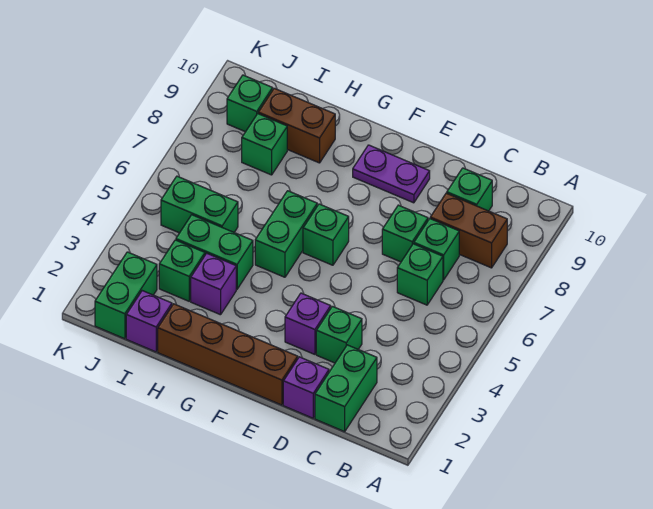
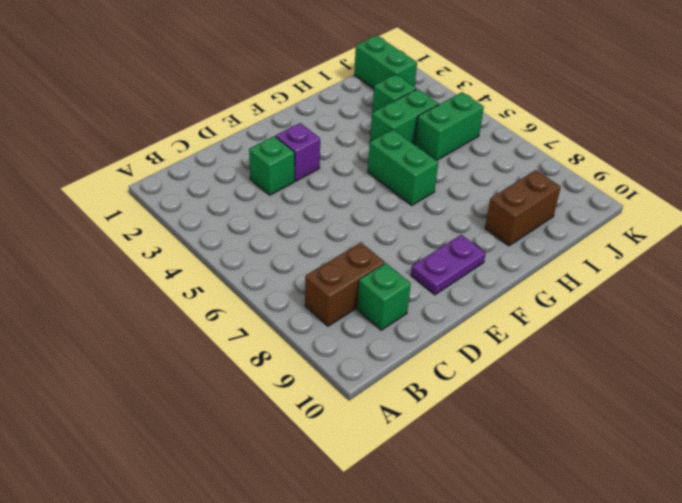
none -> green 1x2 brick [315,345,377,432]
none -> green 1x1 brick [397,244,443,305]
none -> green 1x1 brick [414,219,459,280]

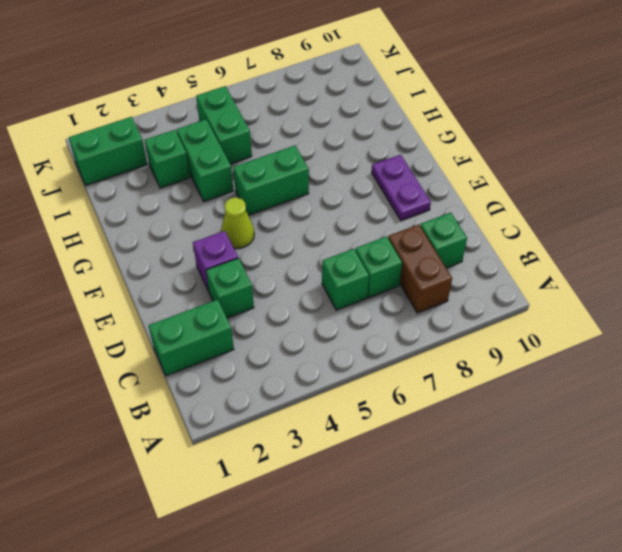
lime 1x1 cone [221,197,254,248] -> none
none -> purple 1x1 brick [283,357,329,418]
none -> green 1x1 brick [382,205,428,262]
none -> brown 1x4 brick [158,304,298,405]

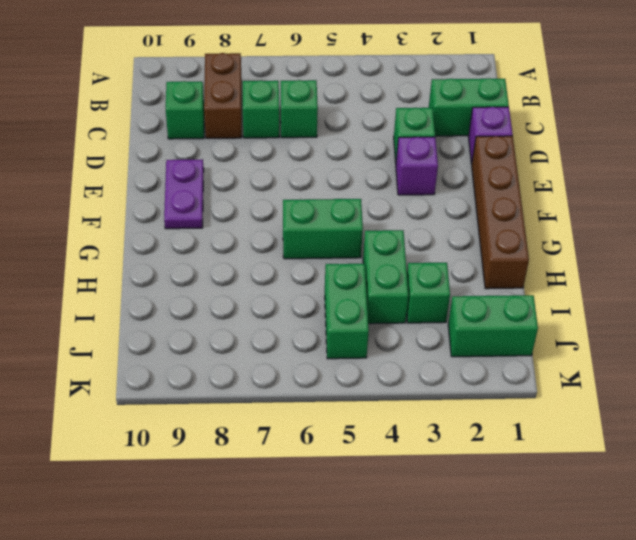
none -> green 1x1 brick [382,205,428,262]
none -> green 1x1 brick [303,204,349,265]
none -> purple 1x1 brick [191,253,236,315]

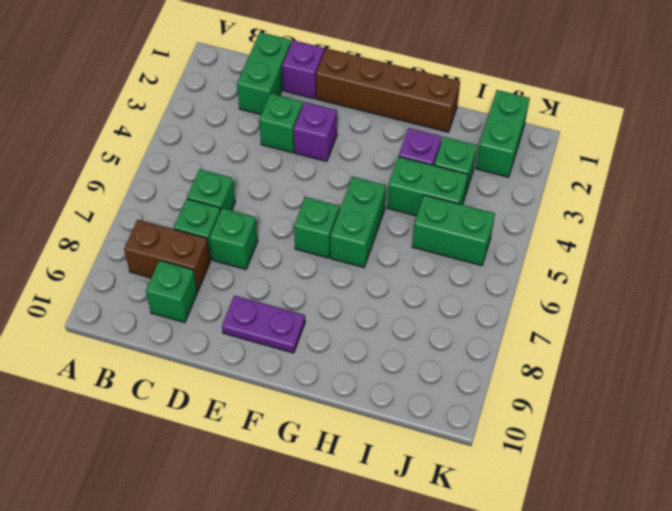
none -> brown 1x2 brick [258,88,335,163]
none -> purple 1x1 brick [126,291,172,352]
none -> green 1x1 brick [242,114,287,175]

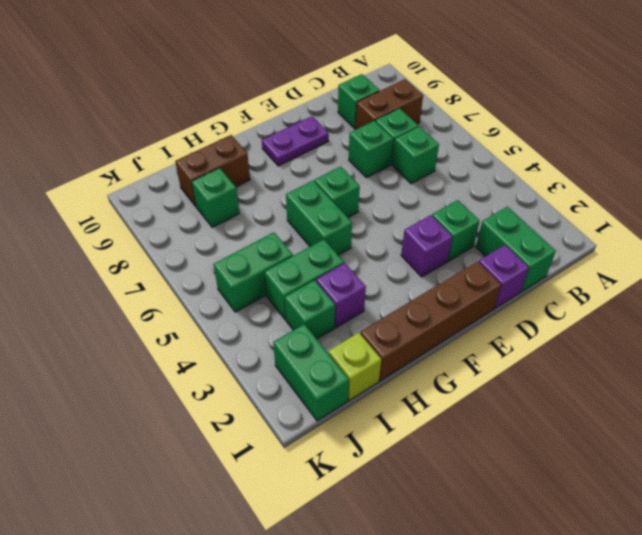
lime 1x1 brick [328,333,381,400] -> purple 1x1 brick [126,291,172,352]
none -> green 1x1 brick [227,75,273,132]

